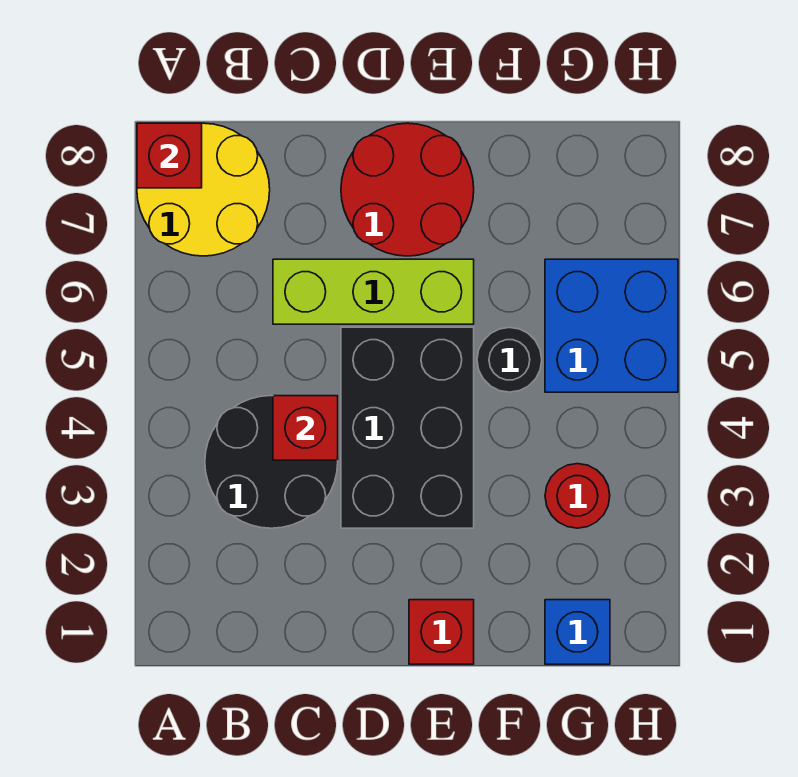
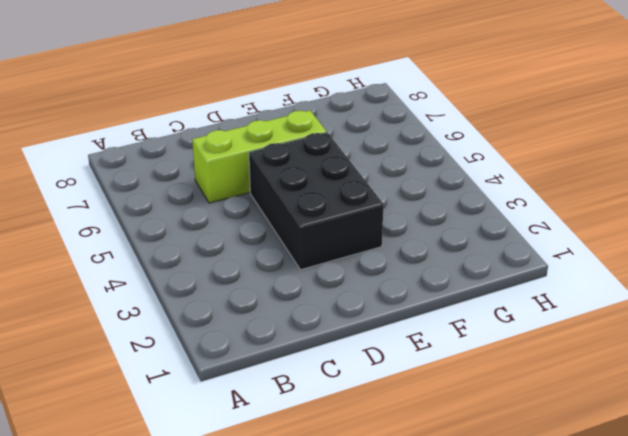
none -> yellow 2x2 round brick [137,123,270,256]
none -> black 2x2 round brick [205,396,338,528]
none -> red 2x2 round brick [341,123,474,256]

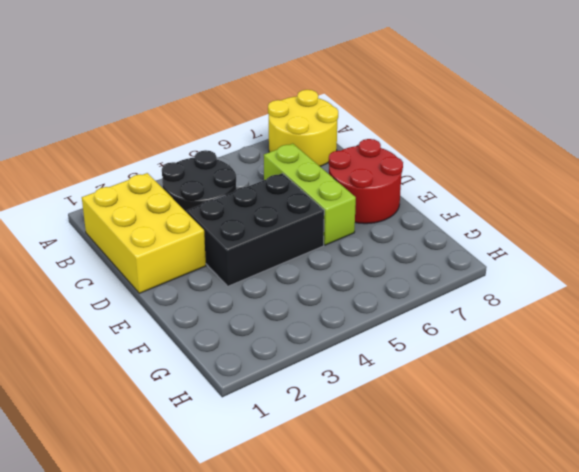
yellow 2x3 brick [82,173,206,293] -> none
none -> red 1x1 brick [409,600,474,664]
none -> black 1x1 round brick [477,328,542,392]
none -> blue 1x1 brick [545,600,610,664]

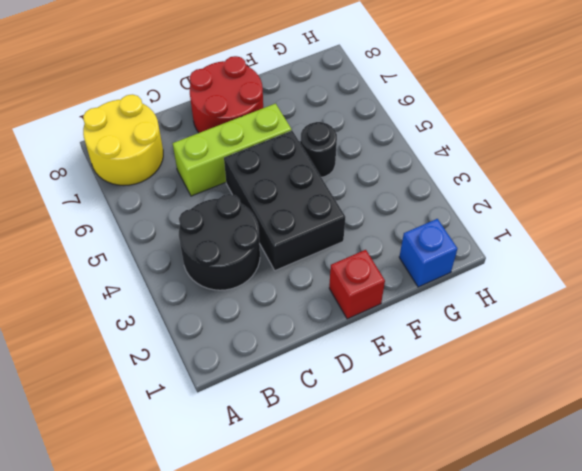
none -> red 1x1 round brick [545,464,610,528]
none -> blue 2x2 brick [545,259,678,392]
none -> red 1x1 brick [137,123,202,188]

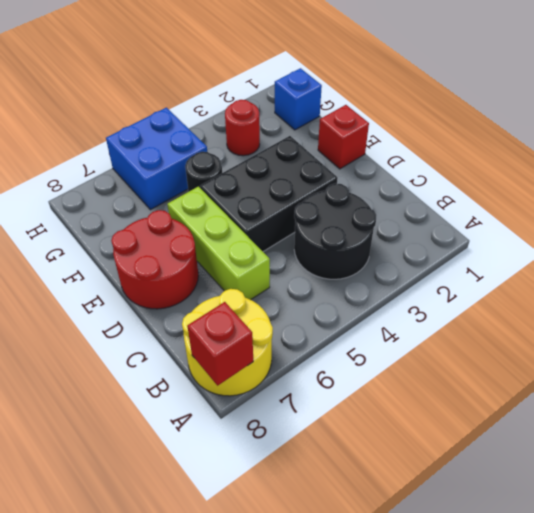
none -> red 1x1 brick [273,396,338,460]

